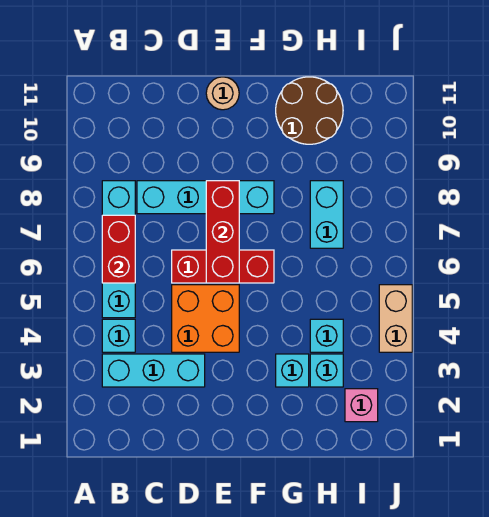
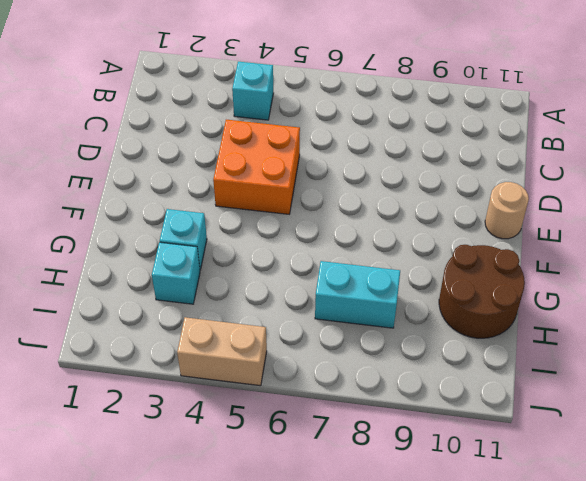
none -> cyan 1x3 brick [102,354,205,387]
none -> cyan 1x4 brick [102,181,135,318]
none -> cyan 1x4 brick [137,181,274,214]

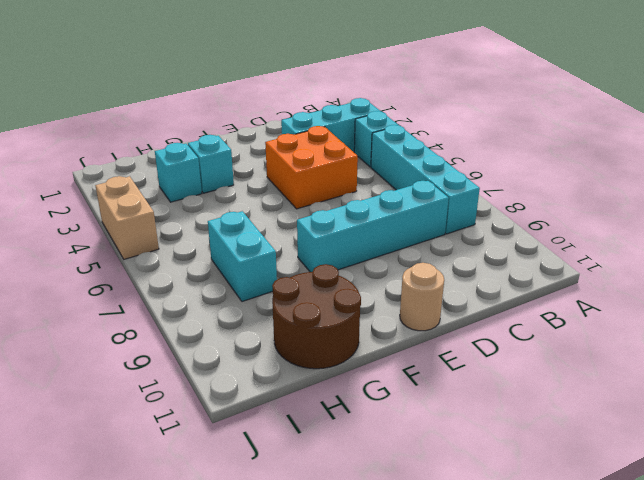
none -> red 1x3 brick [172,250,274,283]
none -> cyan 1x1 brick [310,319,343,352]
none -> pink 1x1 brick [345,389,378,422]

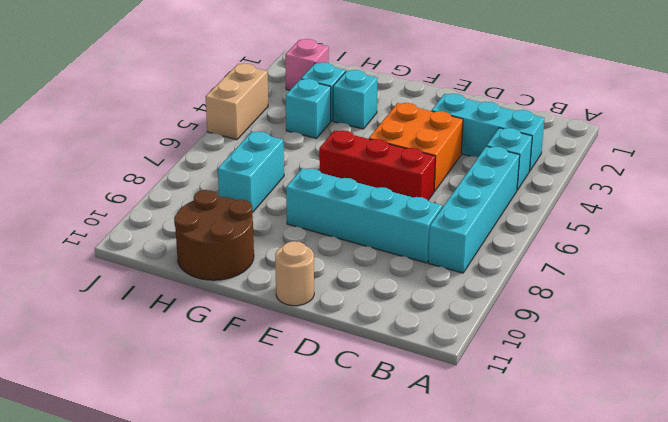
none -> red 1x2 brick [102,215,135,283]
none -> red 1x3 brick [206,181,239,283]

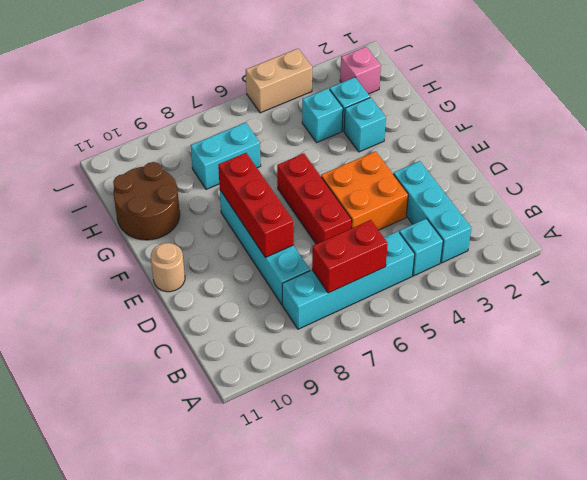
red 1x3 brick [218,153,294,257] -> red 1x3 brick turned to [206,181,239,283]

